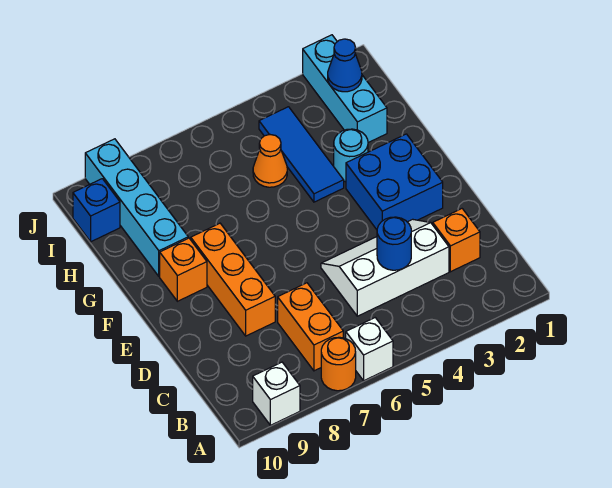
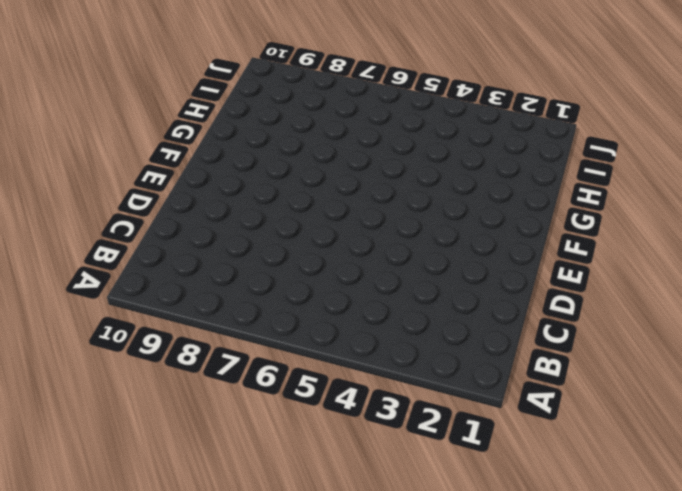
none -> white 1x1 brick [346,318,393,381]
none -> orange 1x1 round brick [321,337,356,391]
none -> white 1x1 brick [253,362,300,425]

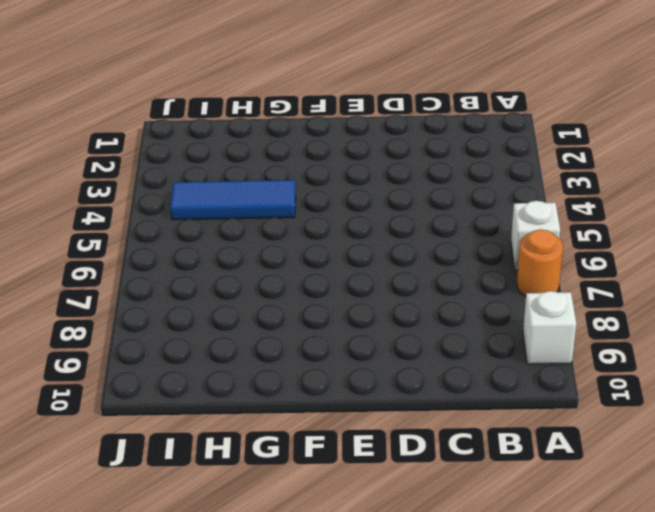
none -> orange 1x2 brick [278,283,343,371]
none -> orange 1x1 brick [433,209,480,272]
none -> white 2x3 slope [321,219,449,316]

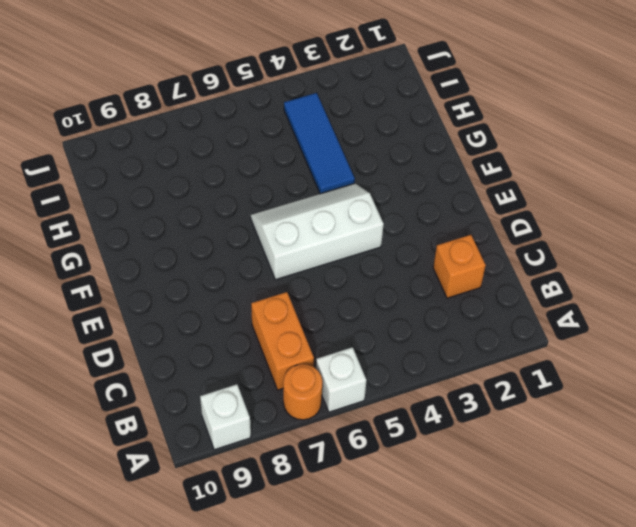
white 2x3 slope [251,183,384,280] -> white 2x3 slope moved to [321,219,449,316]
none -> orange 1x3 brick [191,223,275,336]
none -> blue 2x2 brick [346,134,443,230]
none -> orange 1x1 brick [160,238,207,301]

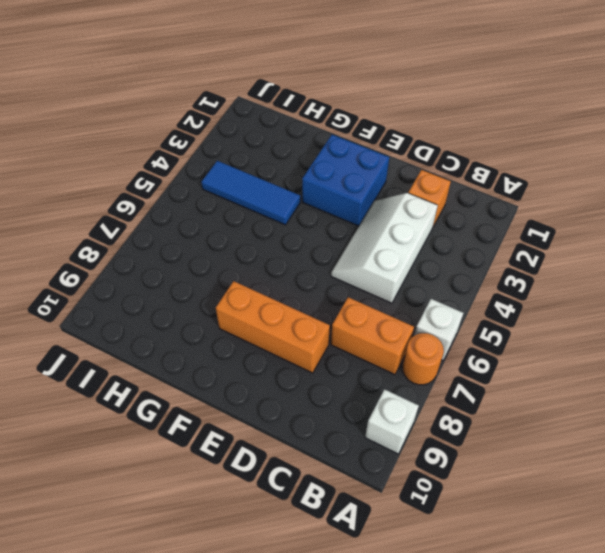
none -> orange 1x1 brick [160,238,207,301]
none -> cyan 1x1 round brick [334,129,368,182]
none -> cyan 1x4 brick [85,139,188,276]

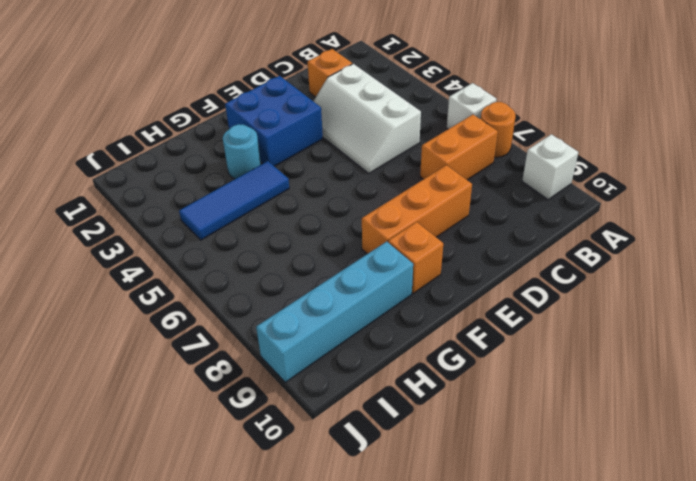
none -> cyan 1x3 brick [303,35,387,143]
none -> orange 1x1 cone [253,135,287,187]
none -> blue 1x1 brick [73,179,120,242]

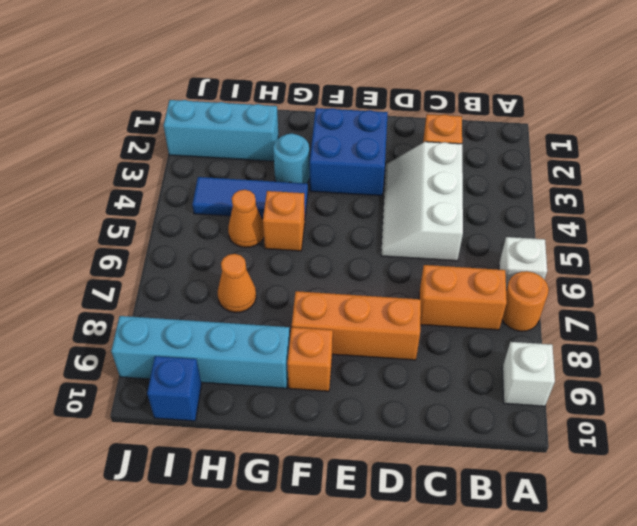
orange 1x1 brick [263,191,305,251] -> none
orange 1x1 cone [218,254,256,313] -> none
none -> blue 1x1 round brick [377,217,411,270]
none -> blue 1x1 cone [328,39,362,92]

